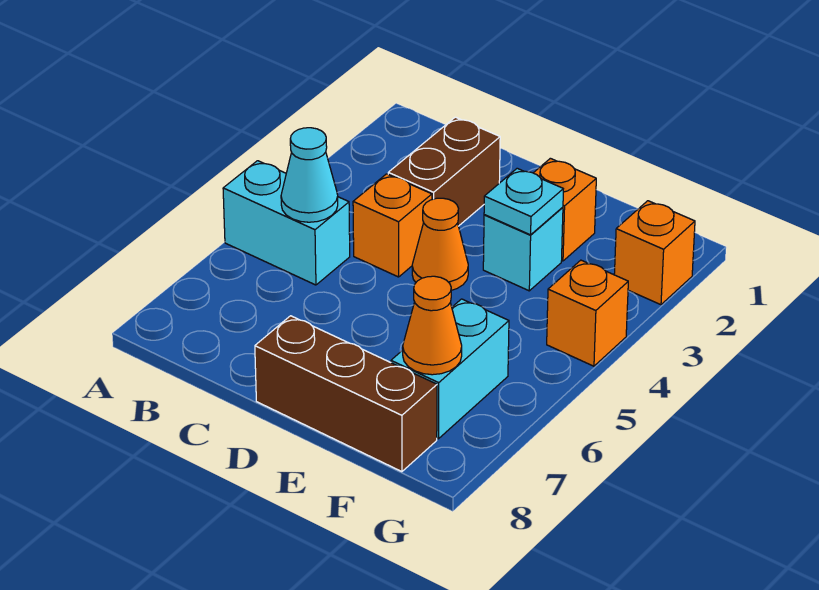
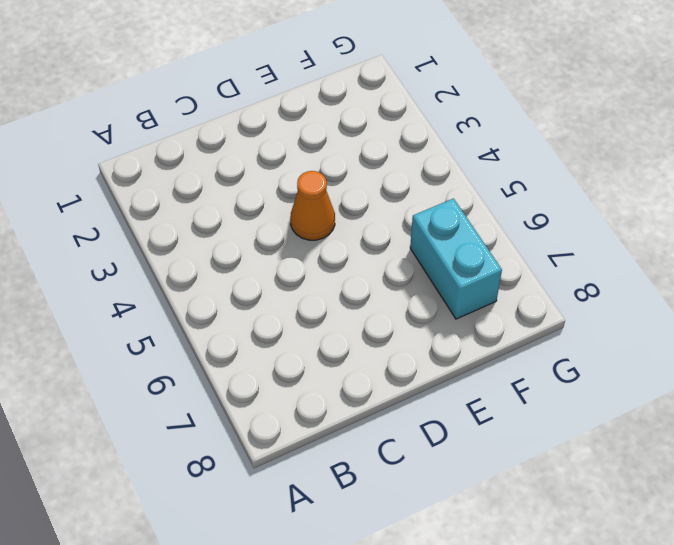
none -> cyan 1x2 brick [223,161,350,285]
none -> brown 1x2 brick [388,117,500,226]
none -> orange 1x1 brick [353,174,432,277]

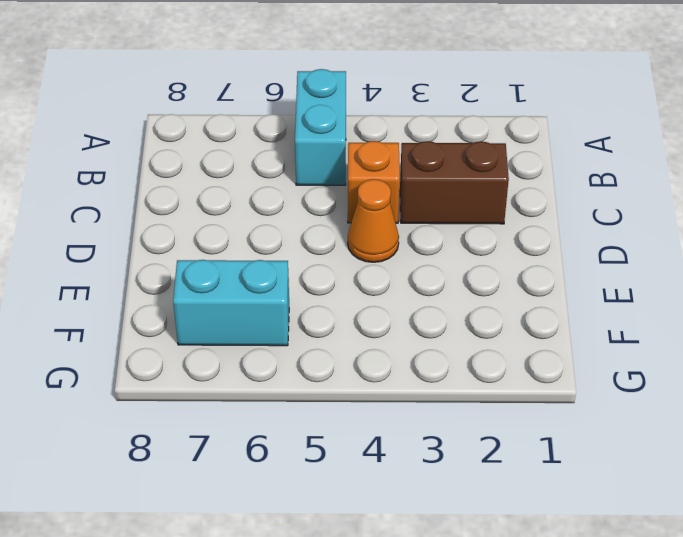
none -> brown 1x3 brick [255,316,437,472]
none -> orange 1x1 brick [534,158,596,261]
none -> cyan 1x1 brick [483,207,563,291]

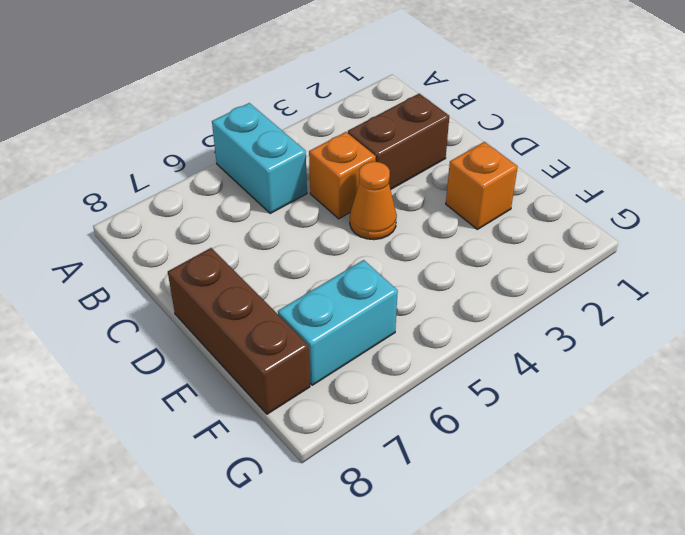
none -> cyan 1x1 brick [483,207,563,291]
none -> orange 1x1 brick [614,201,695,305]
none -> orange 1x1 brick [547,260,628,366]

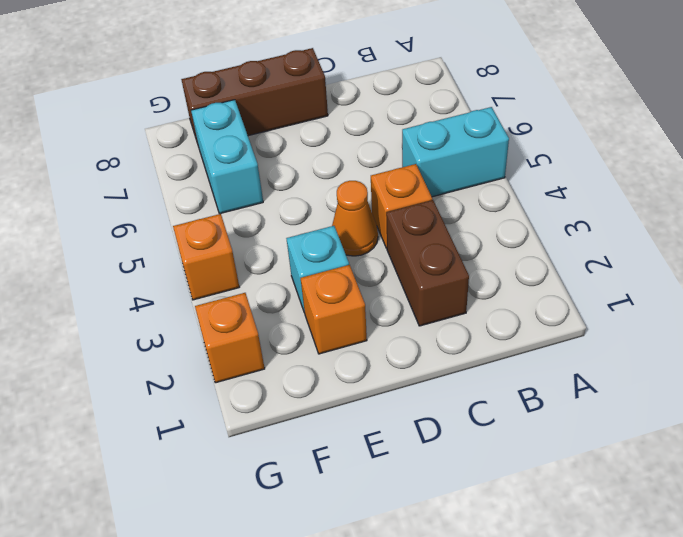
none -> cyan 1x1 cone [281,128,338,222]
none -> cyan 1x1 plate [484,168,563,235]
none -> orange 1x1 cone [403,276,462,375]

